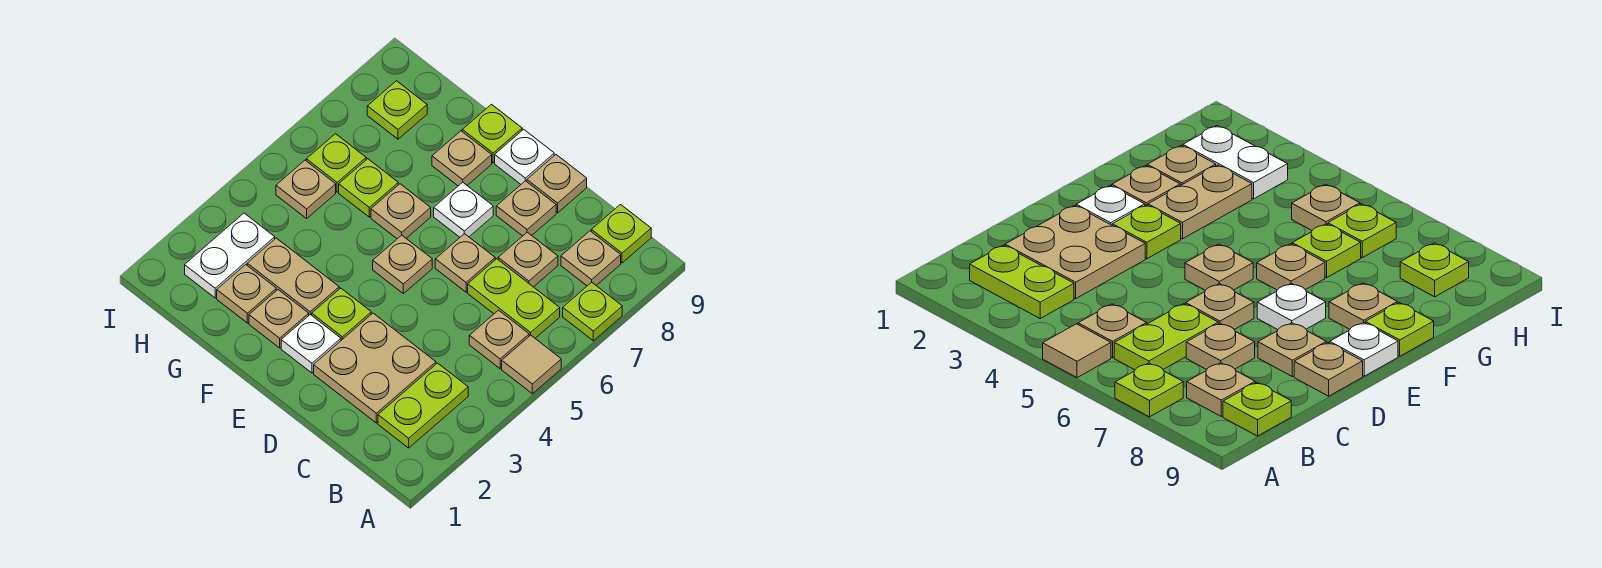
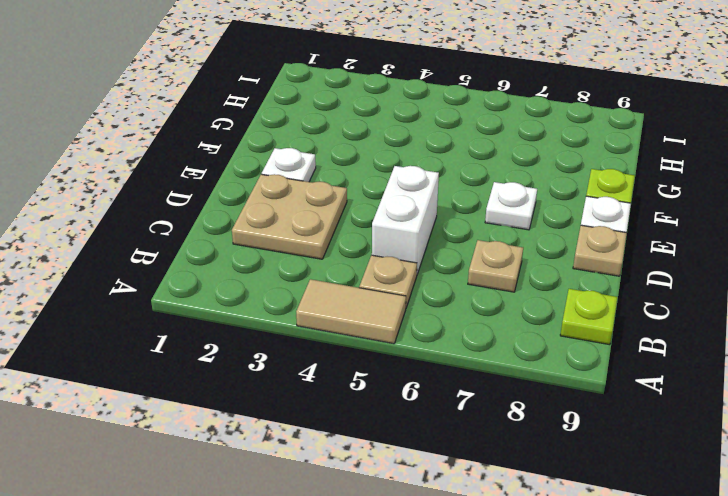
tan 1x2 tile [296,279,406,344] -> tan 1x1 tile [502,335,561,394]
white 1x2 brick [372,166,439,274] -> none
none -> lime 1x1 plate [563,282,622,341]
none -> lime 1x2 plate [378,363,468,448]
none -> lime 1x2 plate [468,259,560,338]

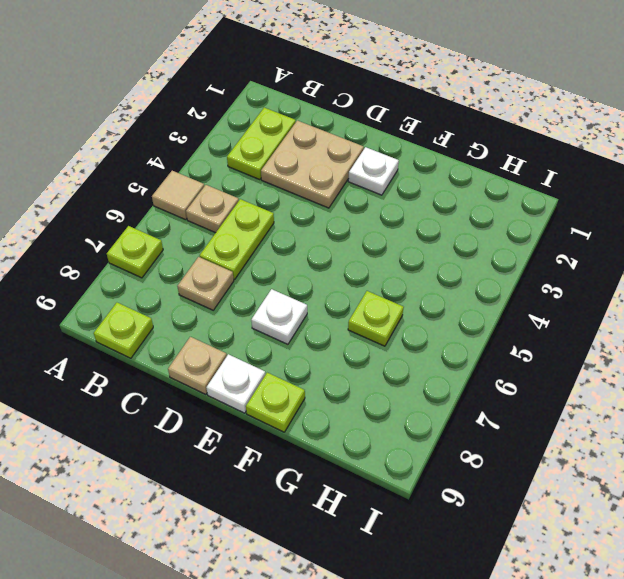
lime 1x2 plate [200,199,274,279] -> lime 1x2 plate turned to [468,259,560,338]
none -> tan 1x1 plate [561,231,621,286]
none -> tan 1x1 plate [435,234,495,292]
none -> tan 1x1 plate [496,181,556,236]

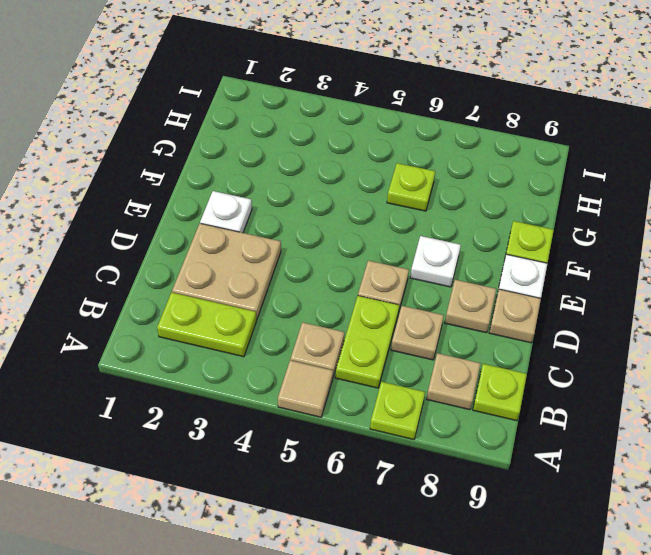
none -> lime 1x1 plate [312,288,371,340]
none -> tan 1x1 plate [373,235,432,294]
none -> tan 1x1 plate [249,290,309,348]

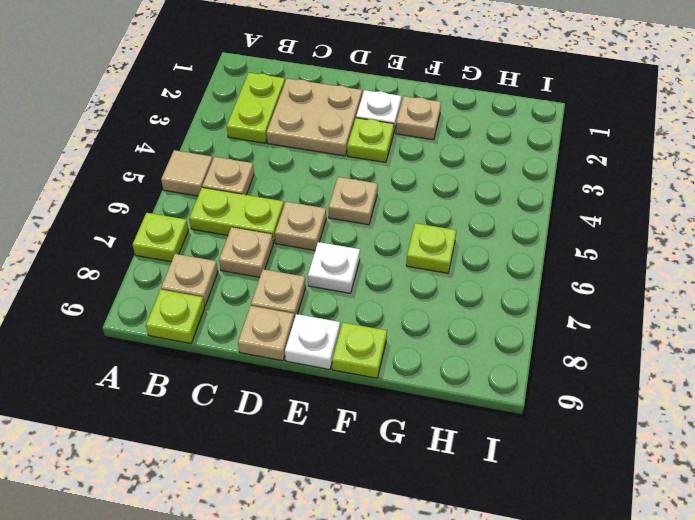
none -> tan 1x2 plate [247,238,339,315]
none -> tan 1x1 plate [371,184,431,239]
none -> tan 1x1 plate [432,131,492,186]

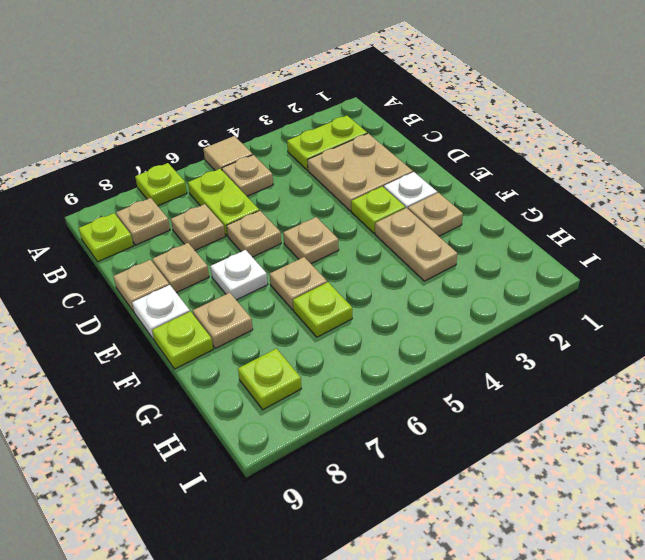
none -> tan 1x1 plate [217,265,276,323]
none -> white 1x2 plate [185,213,275,298]
none -> tan 1x1 plate [276,160,336,218]

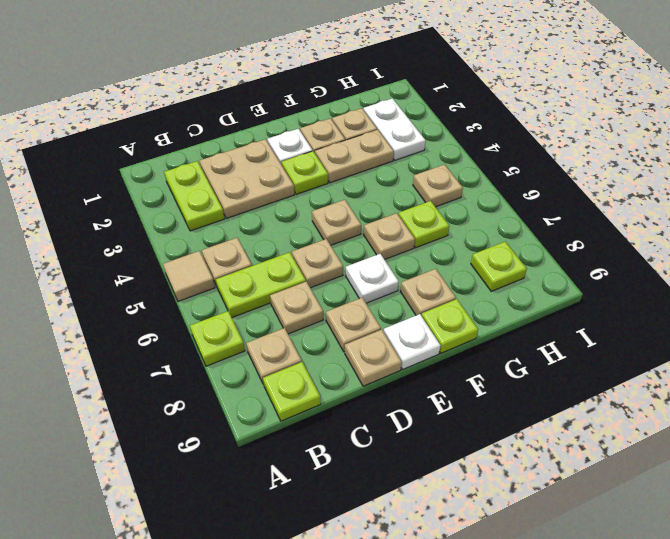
none -> lime 1x1 plate [306,134,366,192]

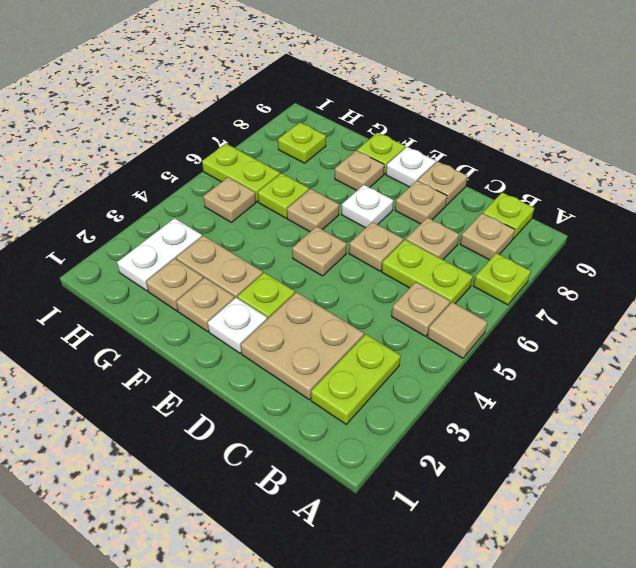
lime 1x2 plate [202,144,280,202] -> lime 1x1 plate [306,134,366,192]

